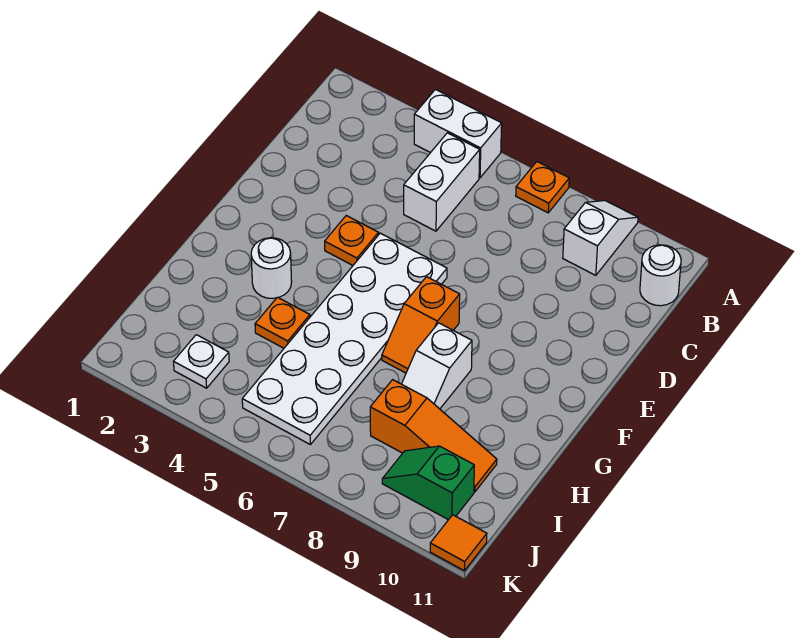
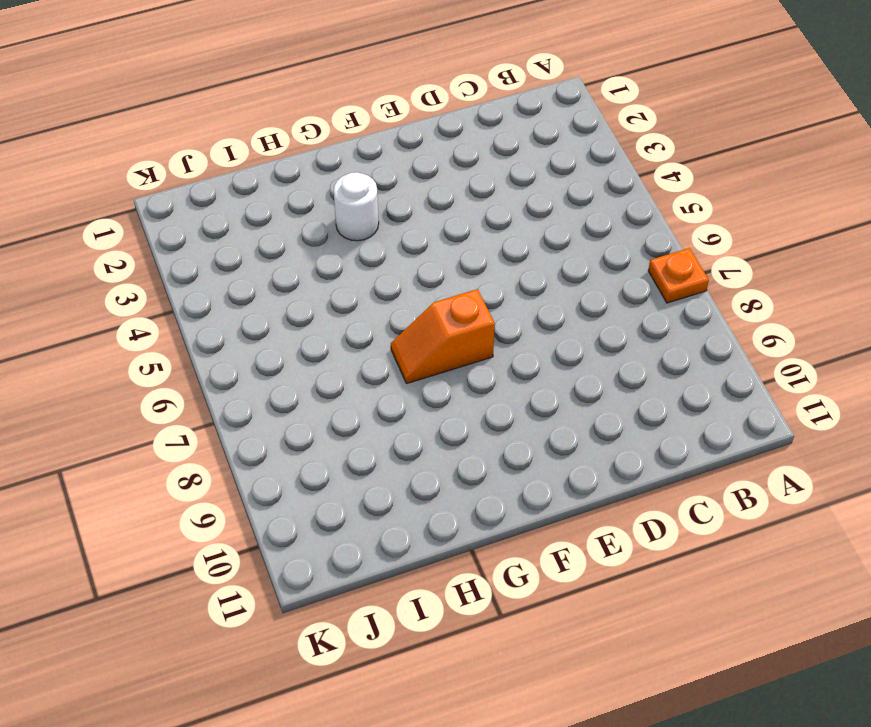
none -> white 1x2 brick [414,90,502,178]
none -> white 1x2 slope [563,201,638,275]
none -> white 1x2 brick [404,133,480,231]

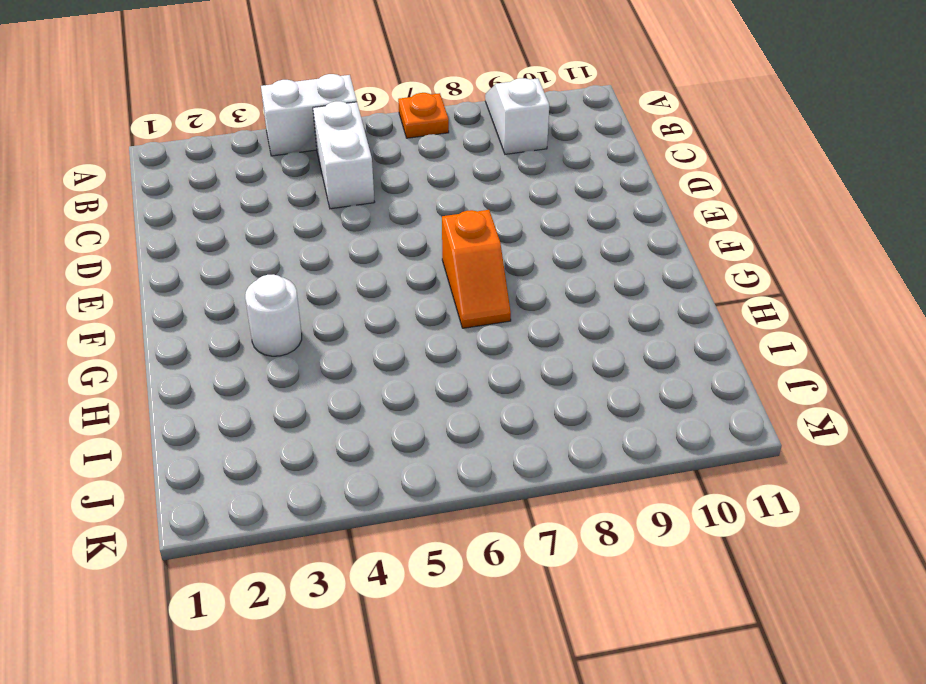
none -> white 1x1 round brick [640,245,681,306]
none -> orange 1x1 plate [325,216,379,265]
none -> white 2x6 plate [242,233,447,444]

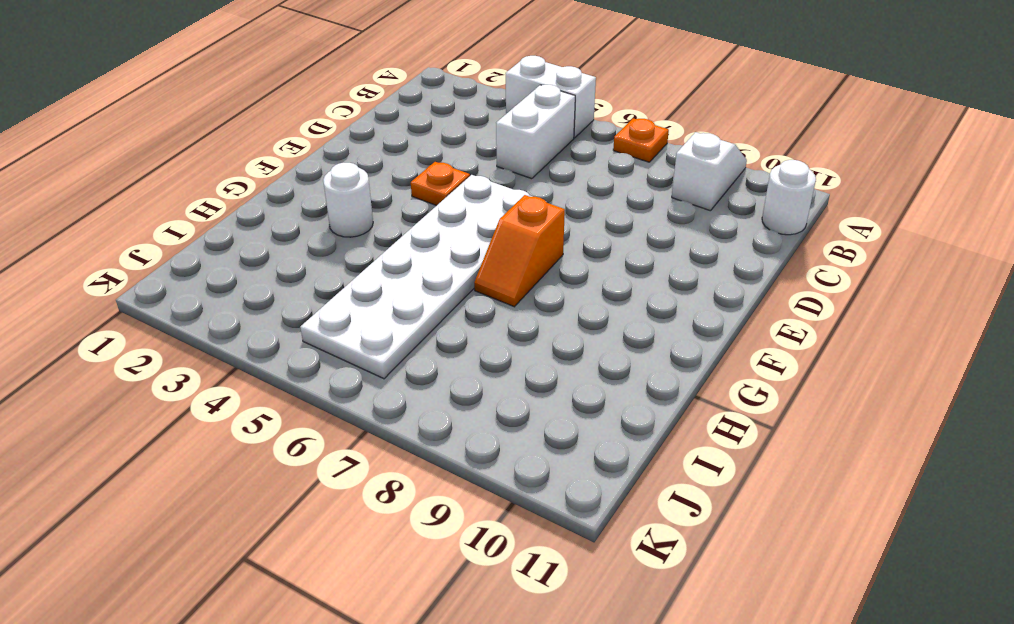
none -> white 1x2 slope [402,323,472,409]
none -> orange 1x1 plate [255,297,310,348]
none -> orange 1x3 slope [370,380,497,492]

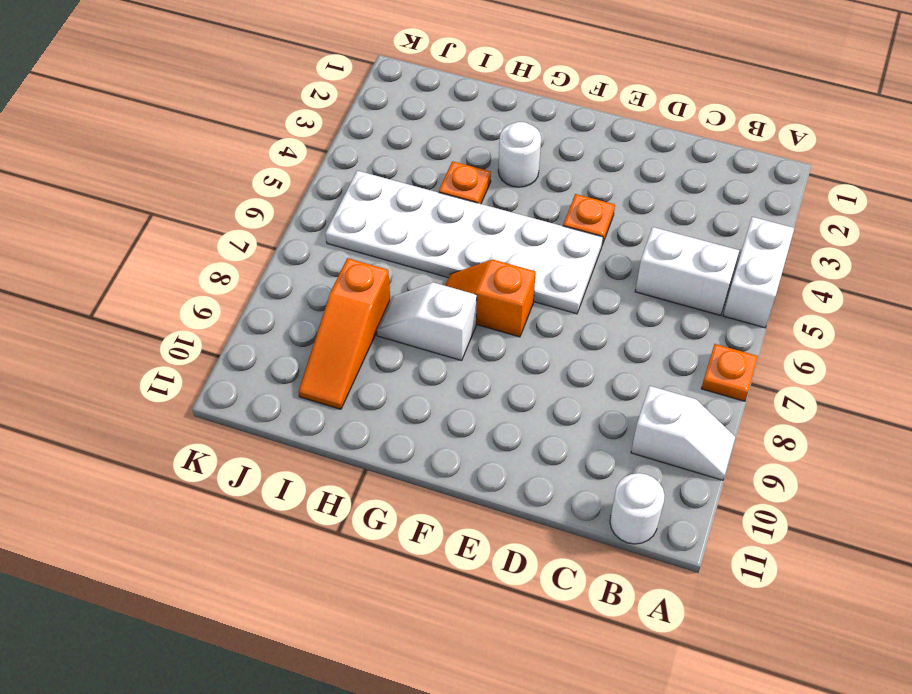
none -> white 1x1 plate [174,335,229,388]
none -> green 1x2 slope [382,446,474,520]
none -> orange 1x1 tile [430,515,487,571]

